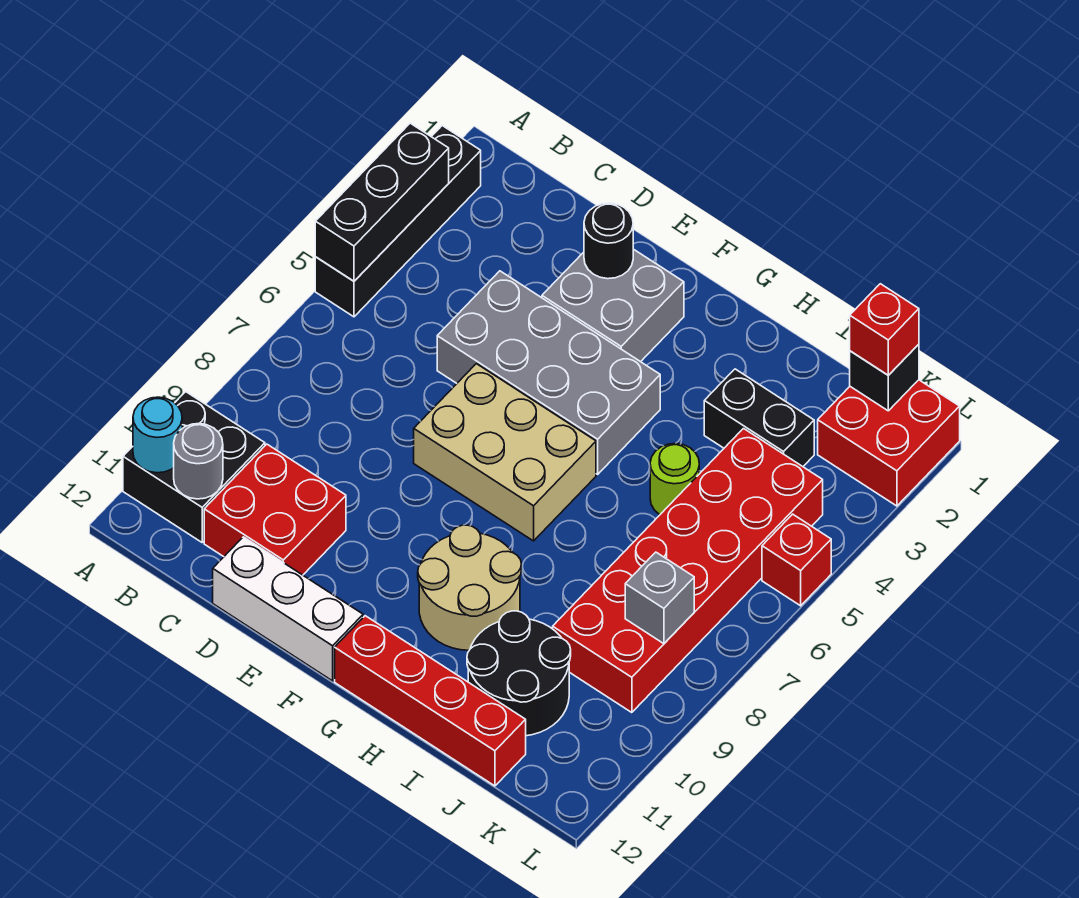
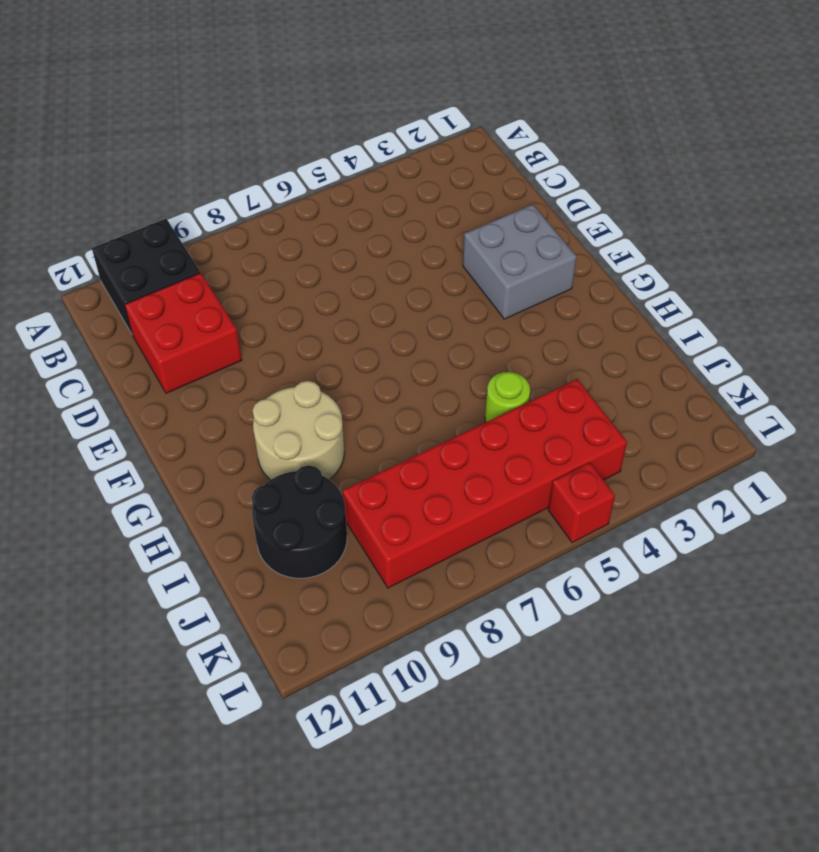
none -> black 1x4 brick [315,126,481,317]
none -> grey 2x4 brick [437,271,660,474]
none -> white 1x3 brick [213,537,363,681]

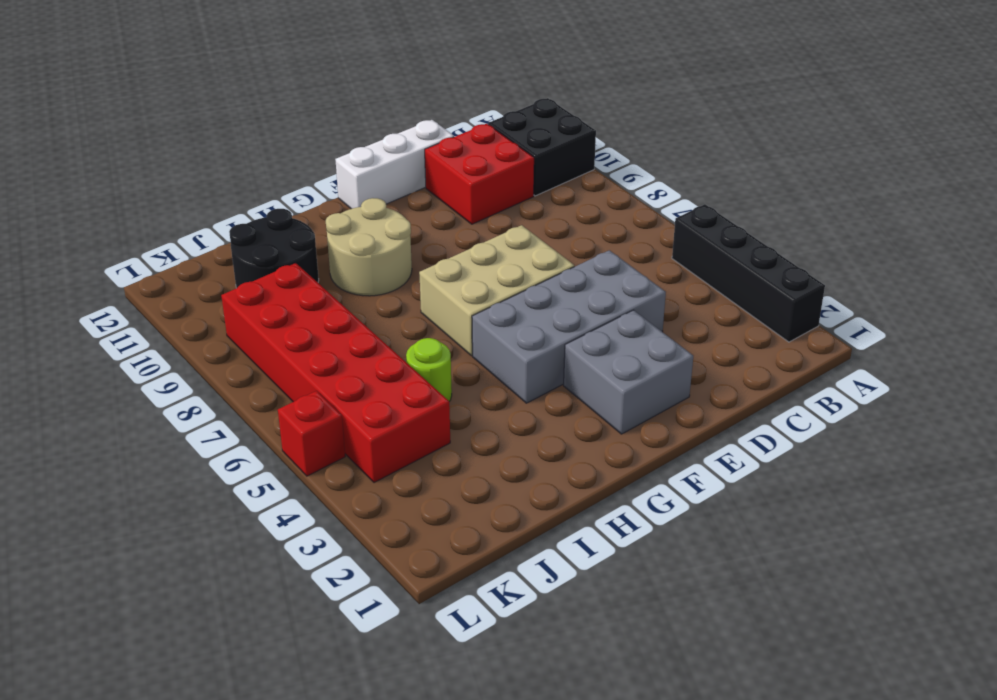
none -> red 1x4 brick [335,616,526,786]
none -> black 1x2 brick [704,369,814,466]
none -> red 2x2 brick [818,380,960,506]

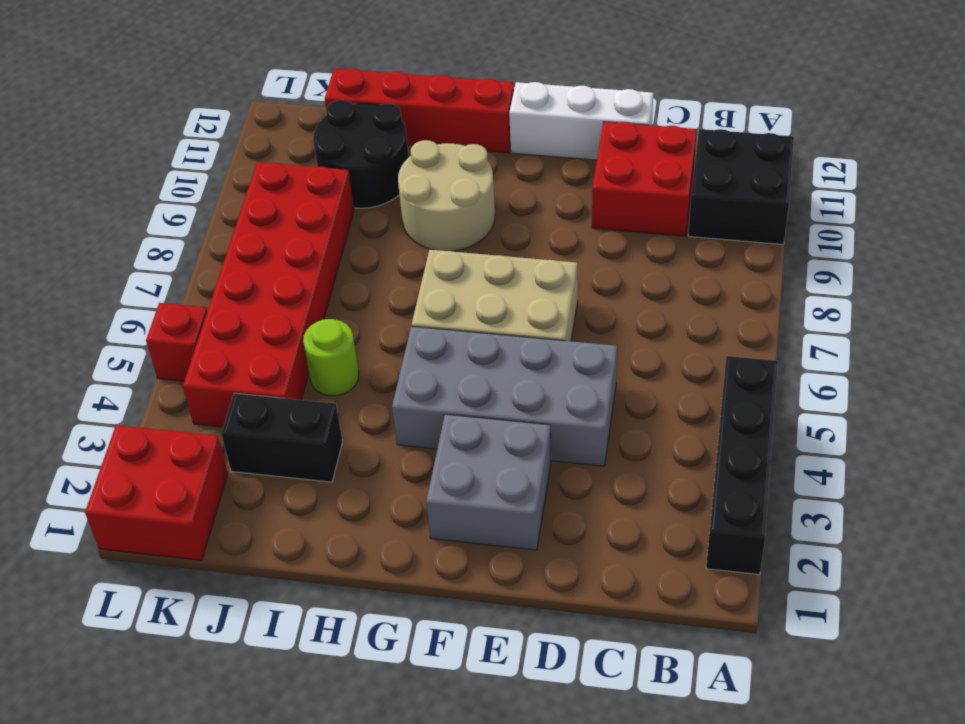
none -> black 1x3 brick [315,123,449,281]
none -> cyan 1x1 round brick [133,397,182,473]
none -> grey 1x1 round brick [174,424,223,499]

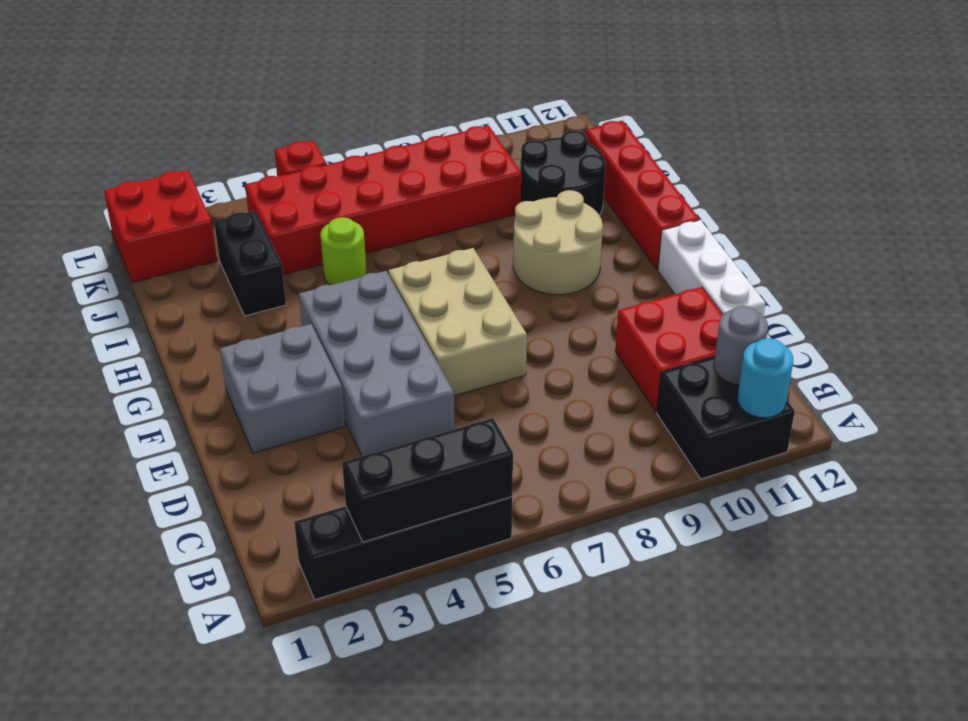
none -> black 1x1 round brick [584,203,633,279]
none -> black 1x1 brick [850,344,919,411]
none -> grey 1x1 brick [625,552,694,644]

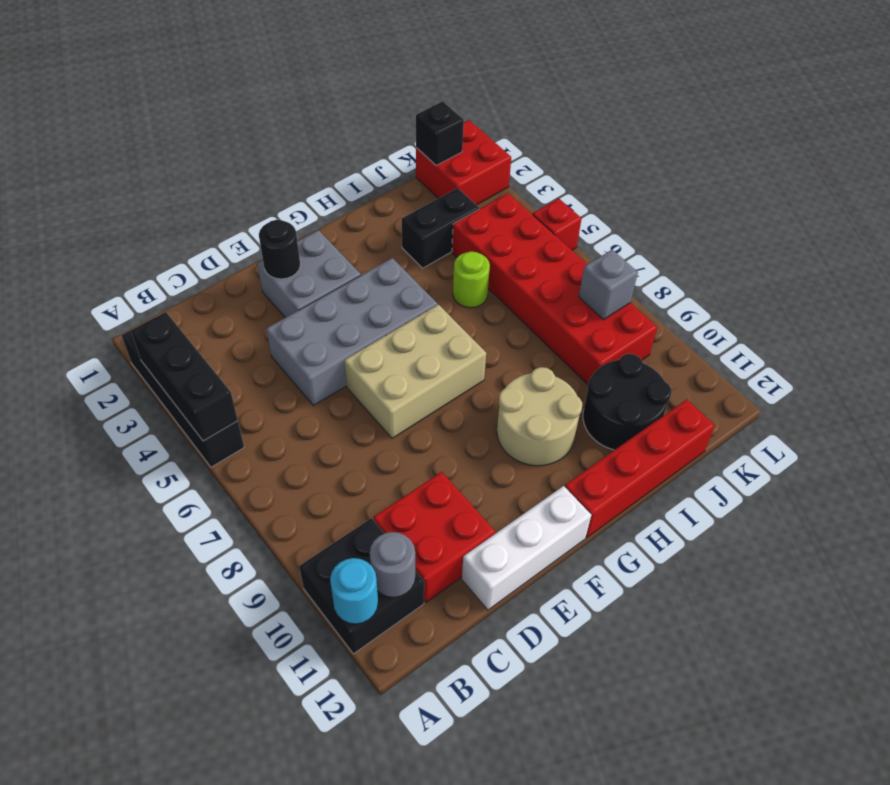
none -> red 1x1 brick [850,284,919,375]

